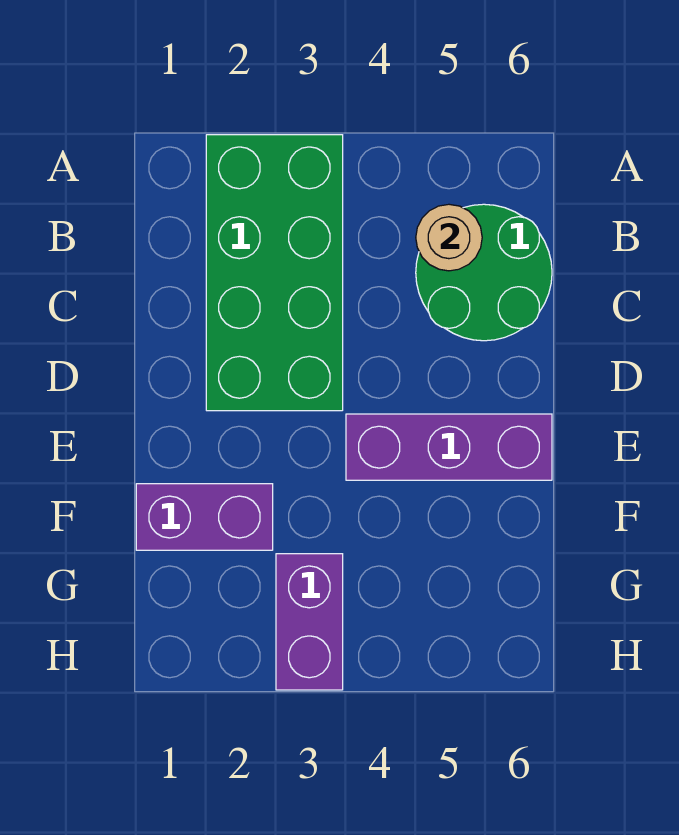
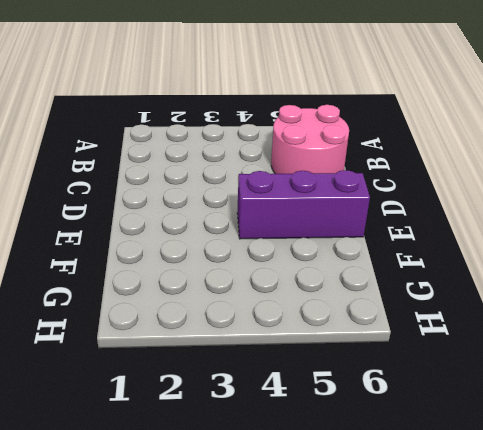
pink 2x2 round brick [271,105,349,174] -> green 2x2 round brick [416,204,552,341]
none -> green 2x4 brick [206,135,343,411]
none -> purple 1x2 brick [136,484,273,550]

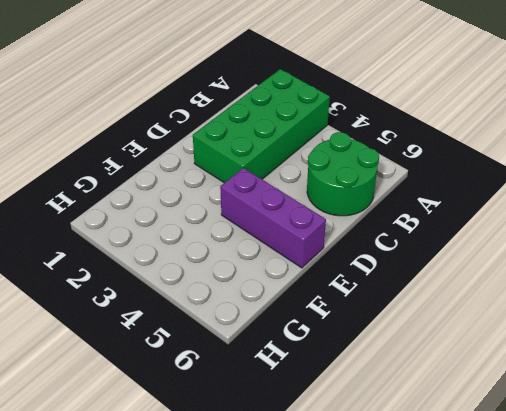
none -> purple 1x2 brick [136,484,273,550]
none -> purple 1x2 brick [276,554,343,690]

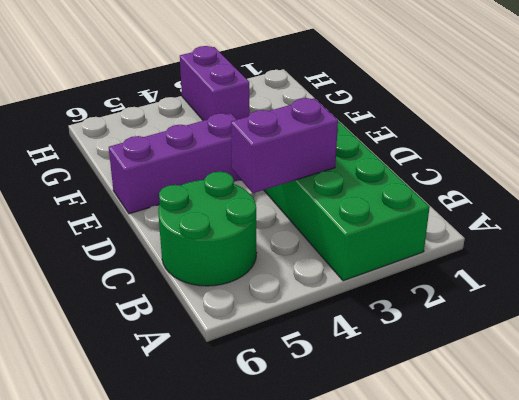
purple 1x2 brick [231,98,338,193] -> purple 1x2 brick moved to [136,484,273,550]
none -> tan 1x1 round brick [416,204,482,271]

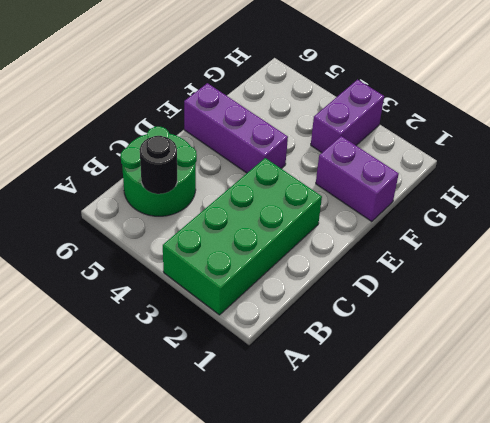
black 1x1 round brick [140,136,177,194] -> tan 1x1 round brick [416,204,482,271]

